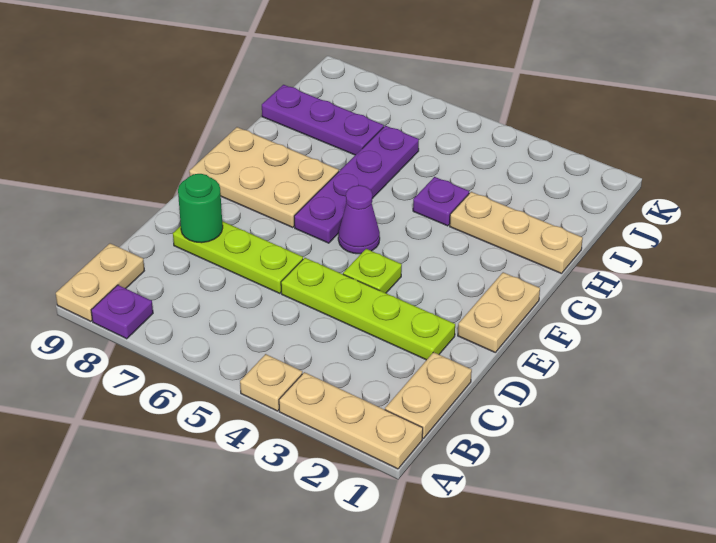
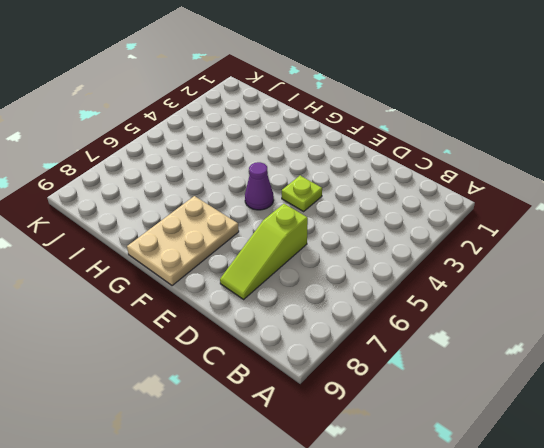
lime 1x3 slope [220,204,308,299] -> lime 1x3 plate [173,221,303,293]
none -> tan 1x3 plate [279,372,423,469]
none -> tan 1x1 plate [240,354,302,411]
none -> purple 1x1 plate [91,285,153,339]

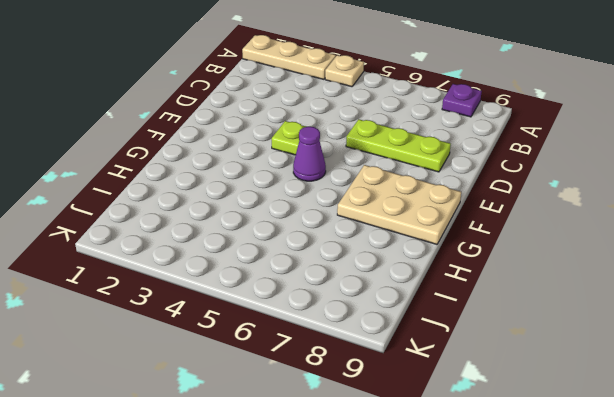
none -> tan 1x2 plate [56,243,144,321]
none -> tan 1x2 plate [385,352,472,439]
none -> lime 1x4 plate [281,258,455,360]

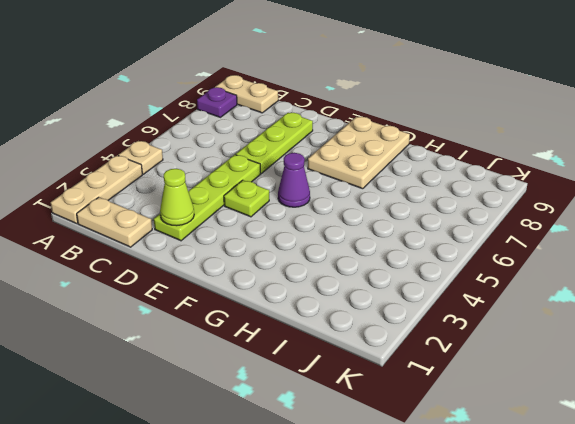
lime 1x1 cone [160,169,194,226] -> none
none -> tan 1x2 plate [458,272,540,352]
none -> purple 1x4 plate [294,126,419,243]
none -> tan 1x3 plate [450,192,583,274]

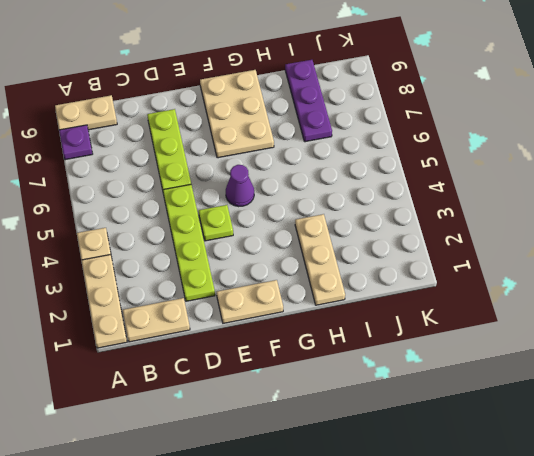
none -> purple 1x4 plate [294,126,419,243]
none -> purple 1x1 plate [413,177,469,226]
none -> green 1x1 round brick [178,174,223,243]

